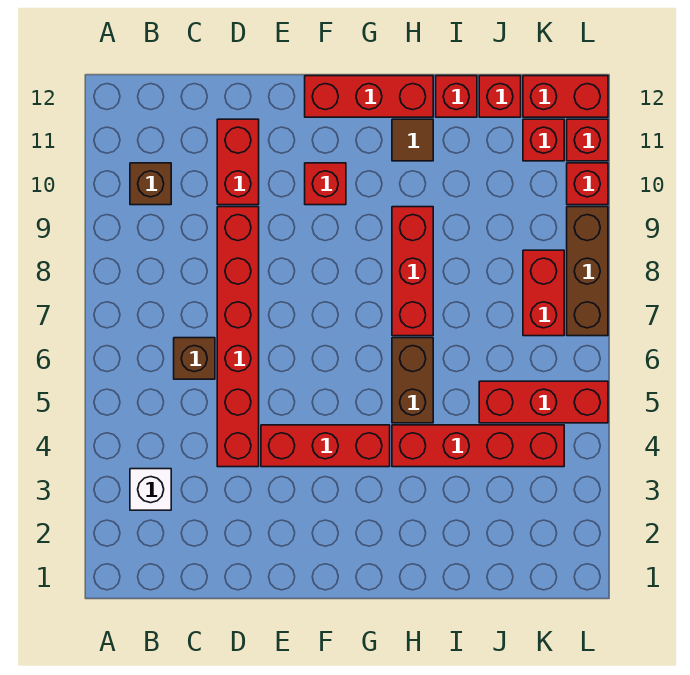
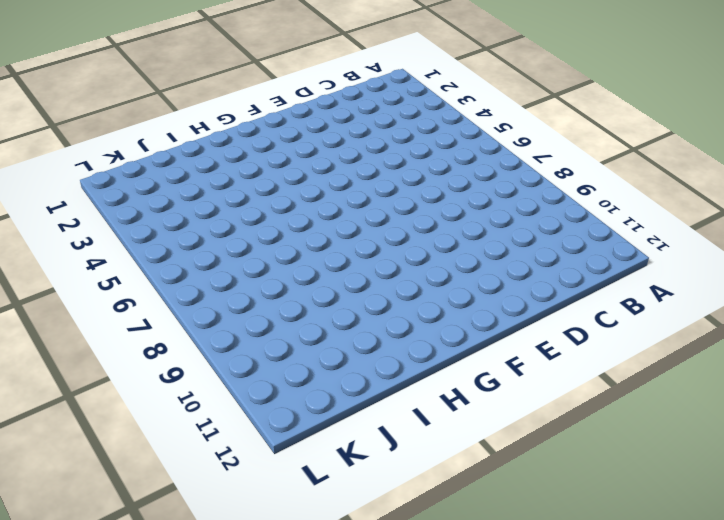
none -> white 1x1 brick [130,469,171,510]
none -> brown 1x1 brick [130,163,171,205]
none -> brown 1x1 brick [174,338,215,379]

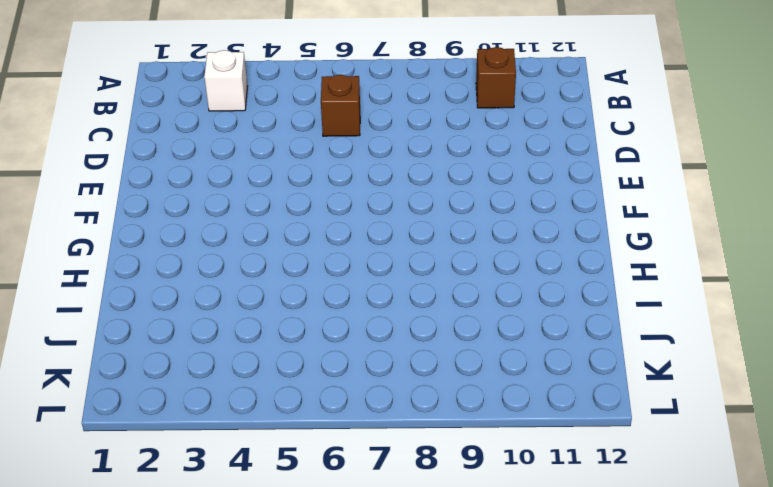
none -> red 1x6 brick [217,207,259,467]
none -> red 1x2 brick [217,119,259,205]
none -> red 1x3 brick [261,425,390,467]

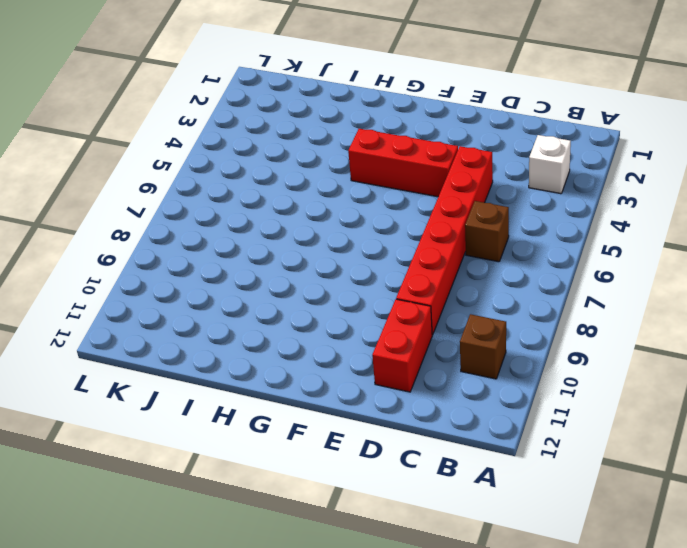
none -> red 1x1 brick [305,163,346,205]
none -> red 1x3 brick [305,76,433,117]
none -> red 1x4 brick [392,425,564,467]

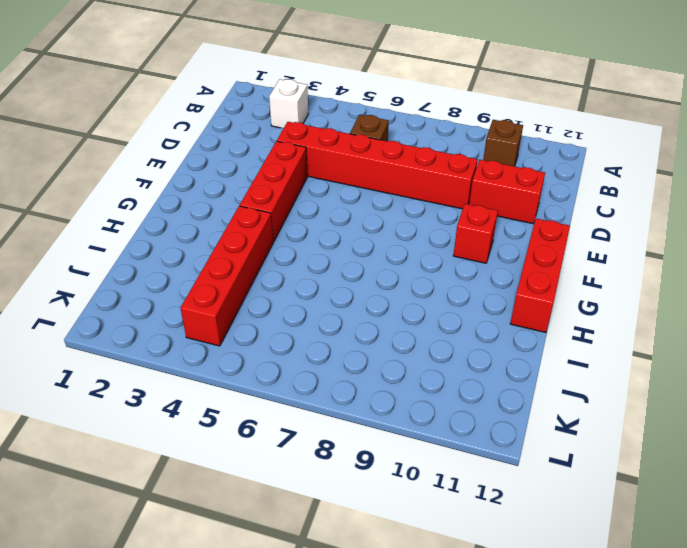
none -> brown 1x2 brick [392,338,433,423]
none -> red 1x3 brick [392,207,433,336]
none -> brown 1x1 tile [392,119,433,161]

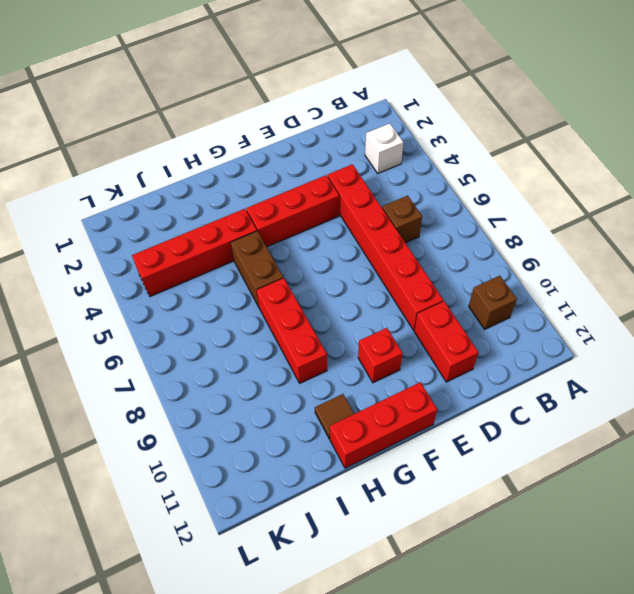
none -> red 1x1 brick [436,76,477,117]
none -> red 1x3 brick [479,381,608,423]
none -> red 1x1 brick [479,76,521,117]

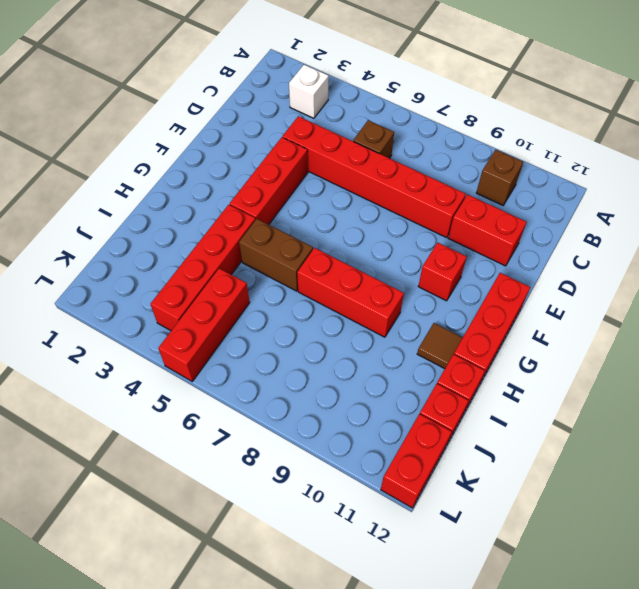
none -> red 1x2 brick [523,250,564,336]
none -> red 1x1 brick [523,119,564,161]
none -> brown 1x3 brick [567,207,608,336]

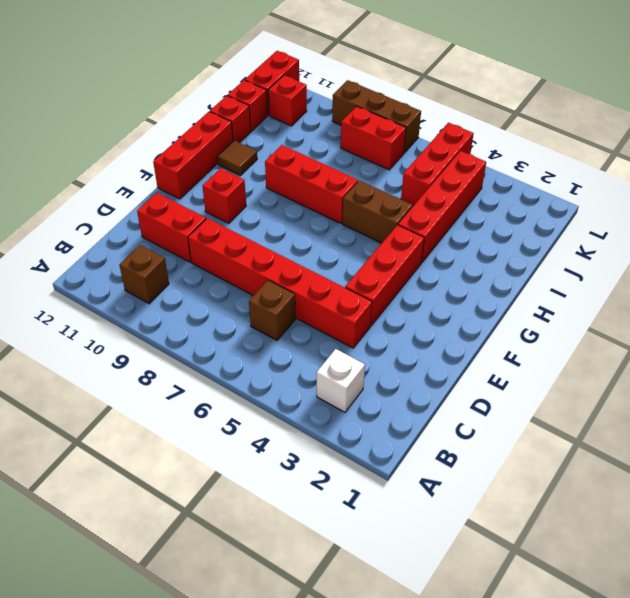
none -> red 1x1 brick [567,163,608,205]
none -> red 1x1 brick [567,119,608,161]

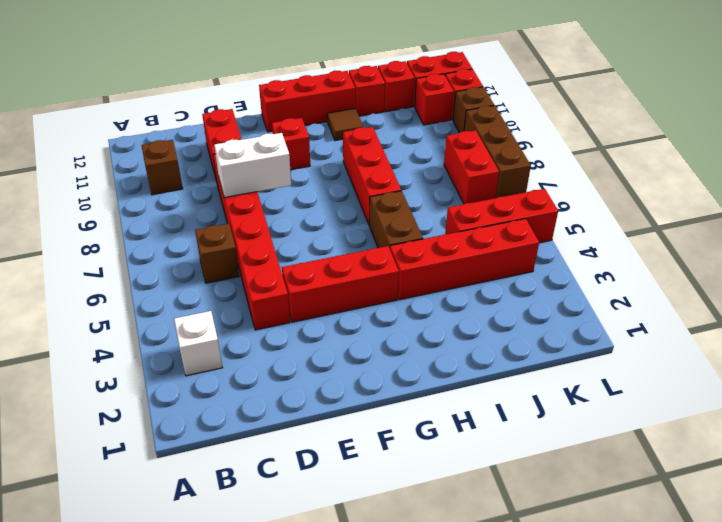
white 1x2 brick [214,133,291,198] -> none
brown 1x1 brick [453,87,494,133] -> red 1x1 brick [567,163,608,205]

